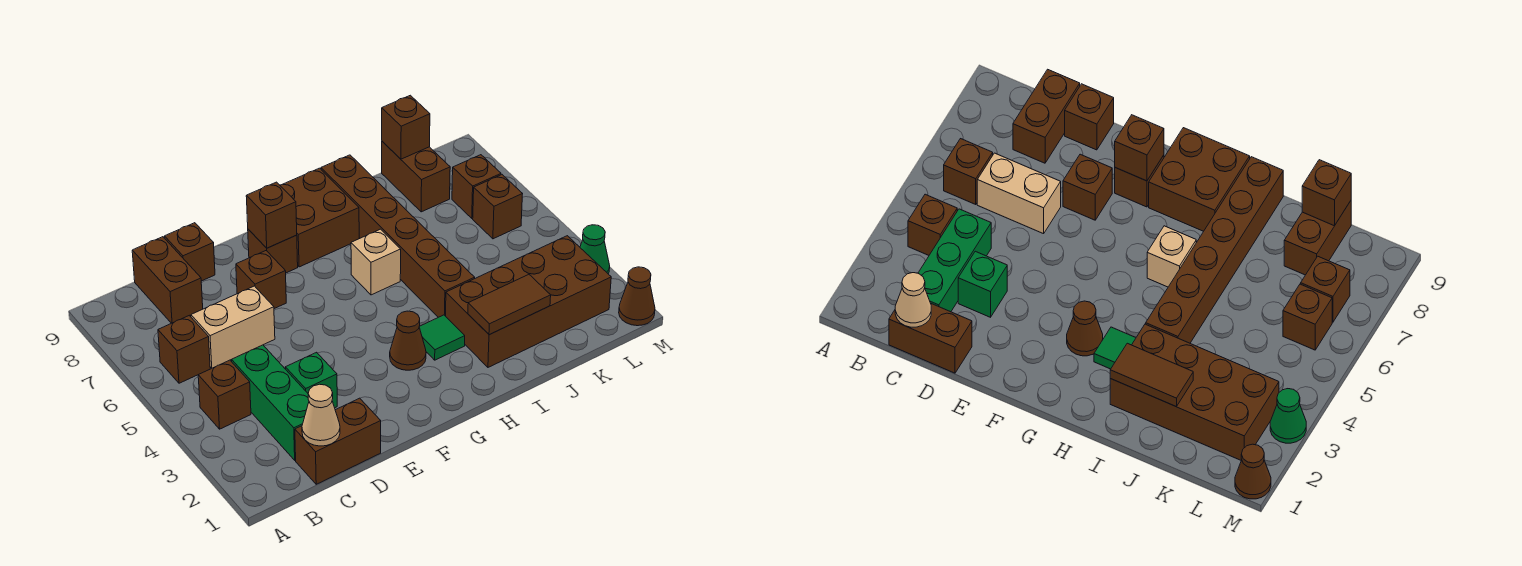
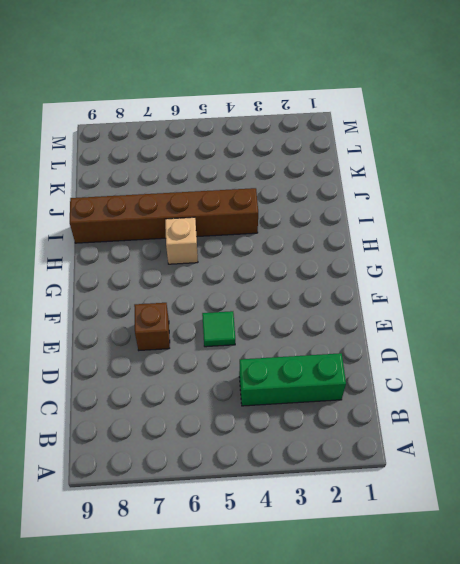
green 1x1 tile [202,311,235,347] -> green 1x1 tile moved to [419,315,465,360]
none -> brown 1x1 brick [198,360,251,429]
none -> brown 1x1 brick [158,315,210,383]
none -> brown 1x2 brick [295,398,381,484]

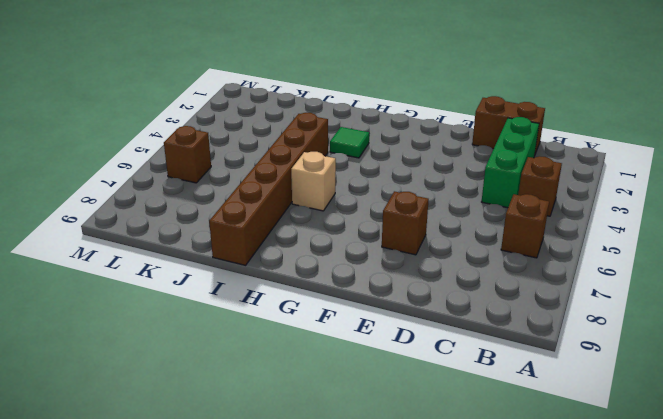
none -> tan 1x2 brick [191,286,275,368]
none -> brown 1x2 brick [132,237,203,323]
none -> green 1x1 brick [285,352,337,408]

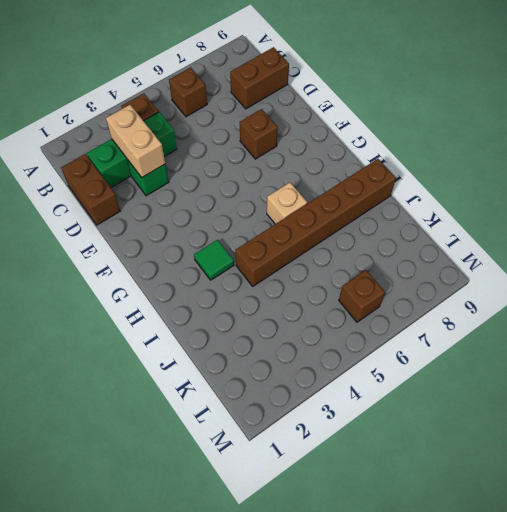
tan 1x2 brick [106,105,165,177] -> tan 1x2 brick moved to [191,286,275,368]
none -> brown 1x1 brick [165,223,215,281]
none -> brown 1x1 brick [248,229,298,273]
none -> brown 1x1 cone [390,311,426,370]

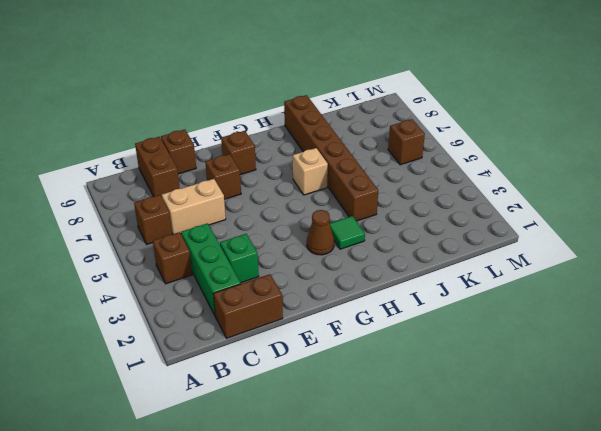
none -> brown 2x2 brick [280,168,359,267]
none -> brown 2x4 brick [446,236,611,367]
none -> brown 1x2 brick [382,141,450,212]

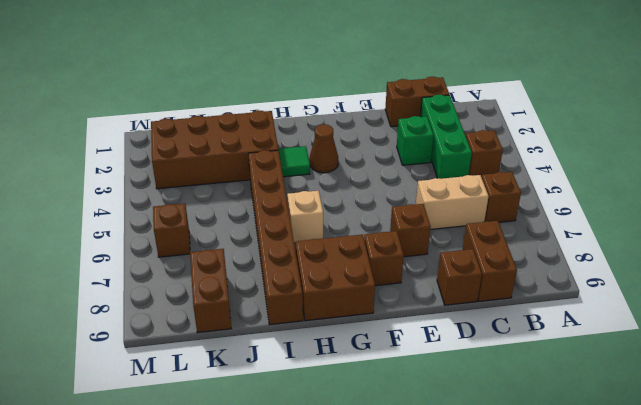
none -> brown 1x1 brick [452,155,501,218]
none -> brown 1x1 cone [619,267,655,326]
none -> green 1x1 cone [580,225,610,274]

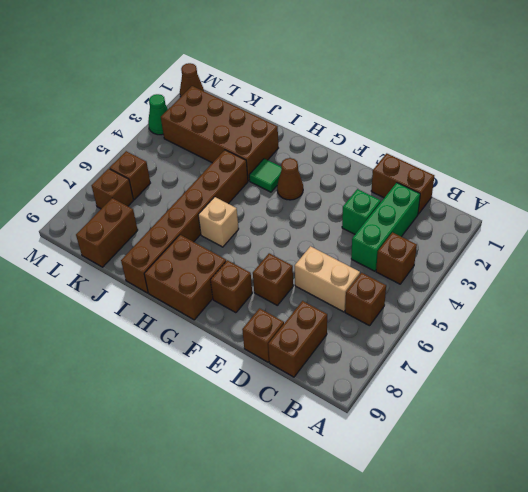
none -> tan 1x1 cone [302,384,340,446]
none -> brown 1x1 brick [246,182,297,248]
none -> brown 1x2 tile [468,275,551,335]

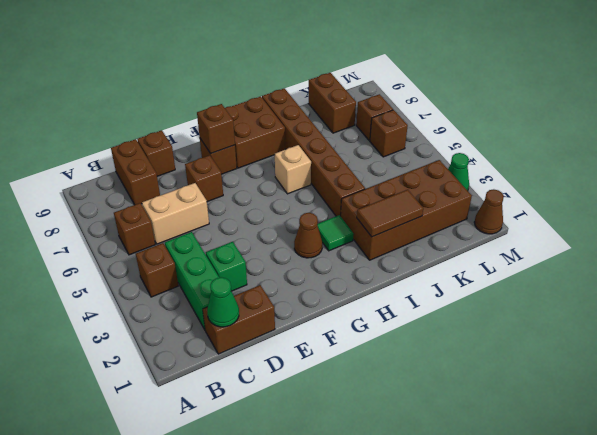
green 1x1 cone [207,277,239,327] -> tan 1x1 cone [302,384,340,446]
none -> brown 1x1 brick [382,95,430,159]

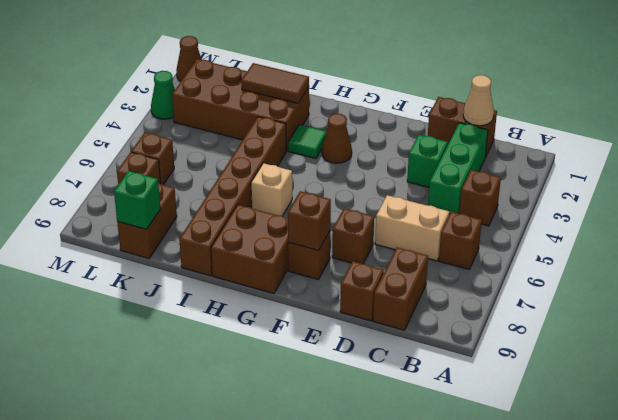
green 1x1 brick [114,171,160,229] -> brown 1x1 brick [382,95,430,159]

